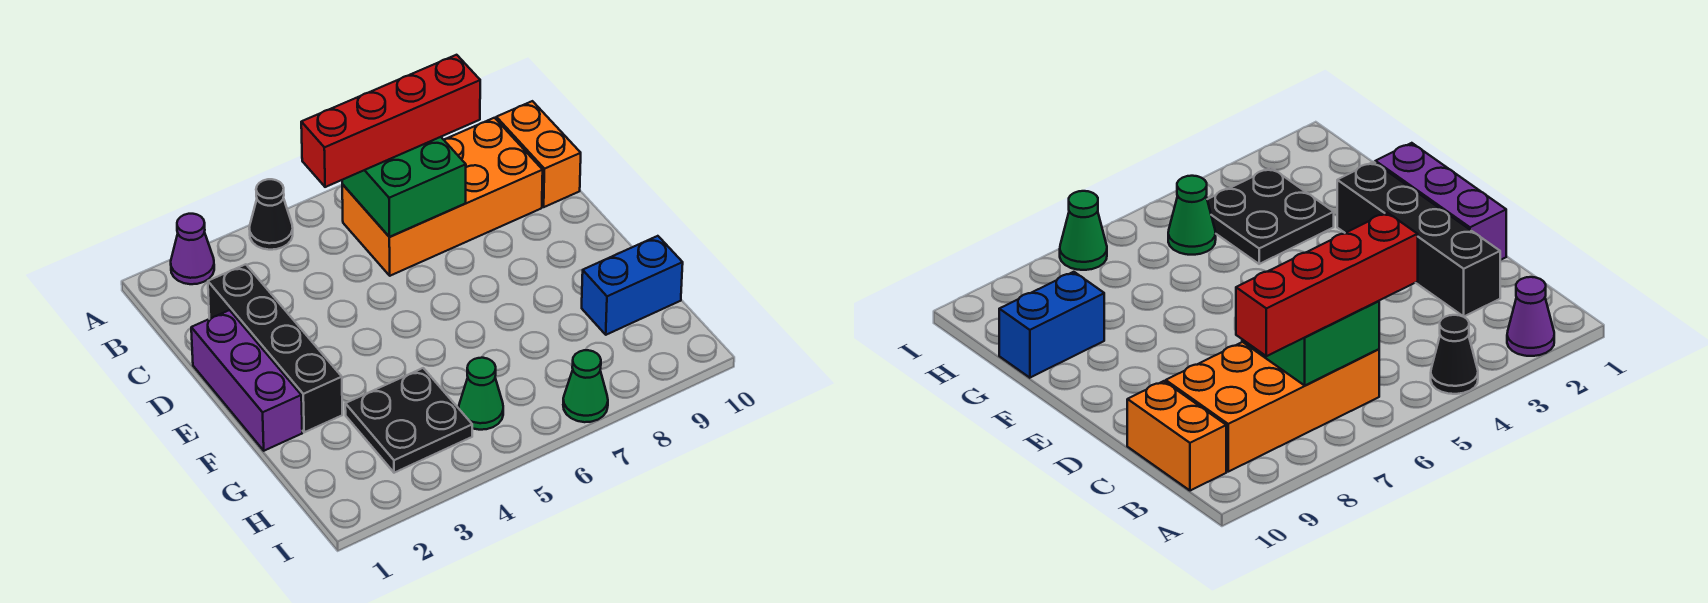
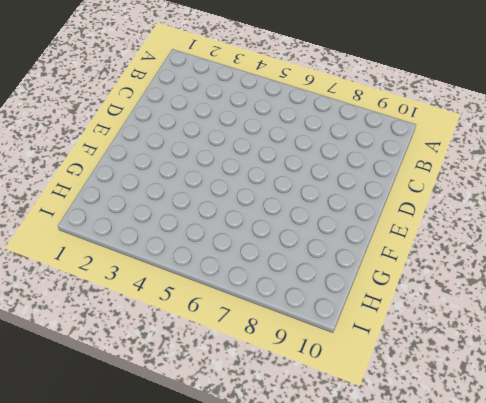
none -> purple 1x1 cone [171,214,214,284]
none -> black 1x1 cone [249,179,293,250]
none -> orange 2x4 brick [342,118,543,276]

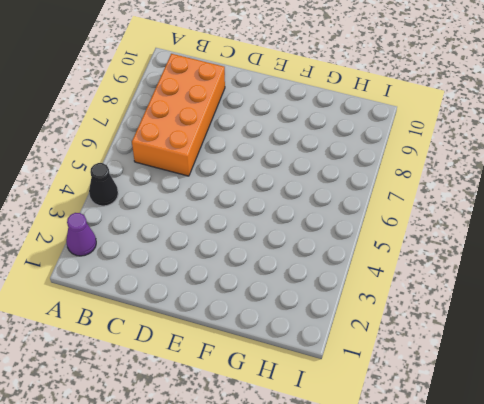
none -> orange 1x2 brick [496,101,581,207]
none -> black 1x4 brick [208,264,342,432]
none -> purple 1x3 brick [191,310,302,451]

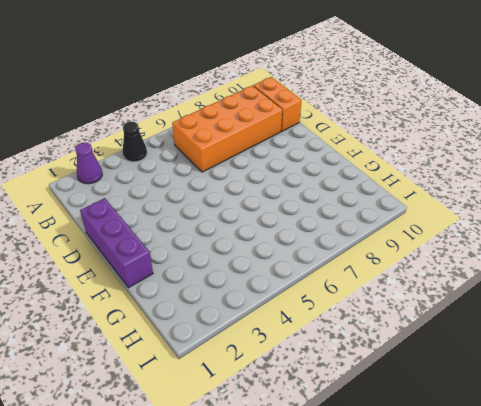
none -> black 1x4 brick [208,264,342,432]
none -> black 2x2 plate [345,368,472,473]
none -> blue 1x2 brick [582,236,683,335]

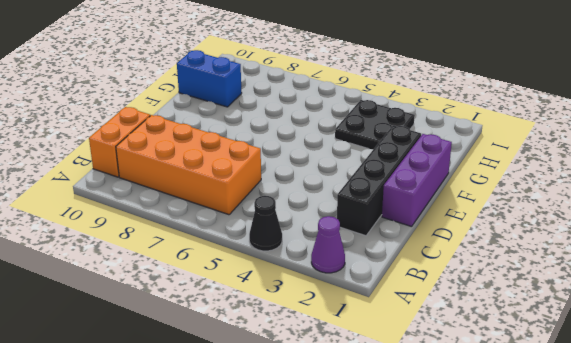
none -> green 1x1 cone [459,358,503,430]
none -> green 1x1 cone [563,350,608,422]
none -> green 2x2 brick [342,137,466,237]

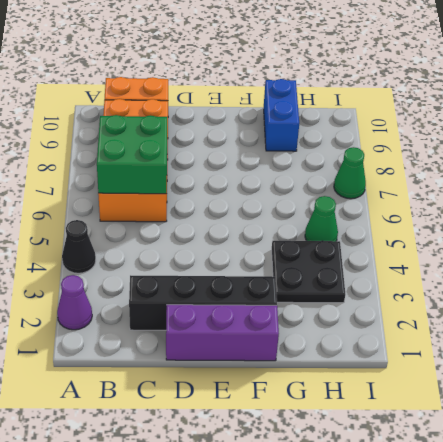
none -> red 1x4 brick [301,55,480,187]

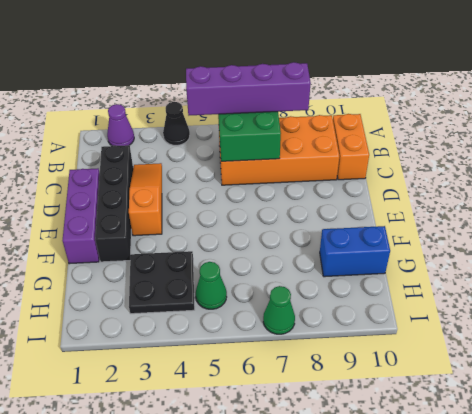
purple 1x4 brick [186,62,311,115] -> red 1x4 brick [301,55,480,187]
orange 1x3 slope [129,163,162,236] -> none

